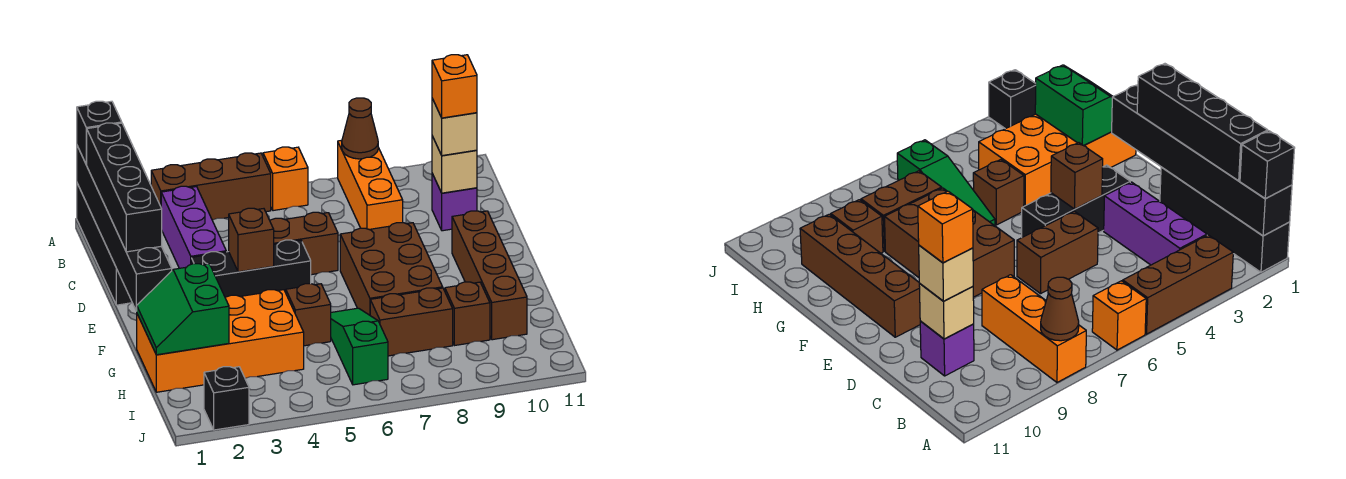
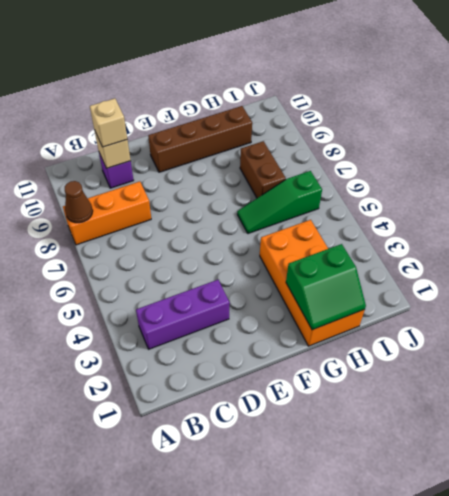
none -> black 1x4 brick [77,184,132,305]
none -> brown 1x3 brick [151,153,271,220]
none -> orange 1x1 brick [263,147,308,211]

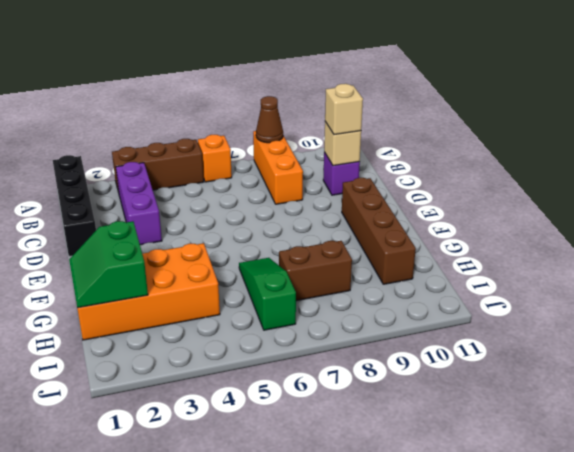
none -> brown 1x2 brick [270,212,338,275]
none -> black 1x3 brick [191,240,311,297]
none -> brown 2x3 brick [340,223,443,315]

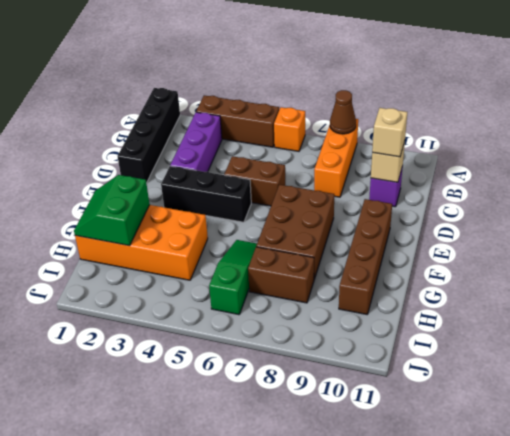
none -> brown 1x1 brick [286,284,331,346]
none -> brown 1x1 brick [445,282,490,345]
none -> black 1x1 brick [204,367,249,430]

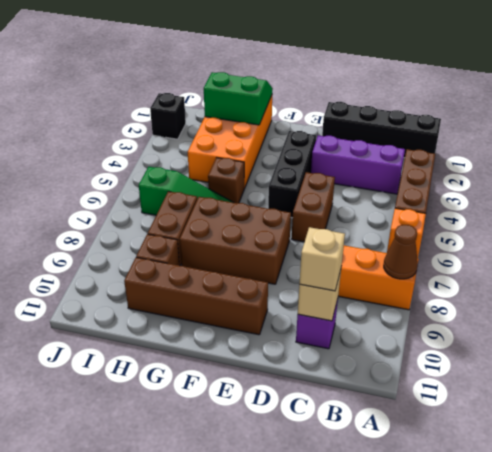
none -> black 1x6 brick [77,146,172,311]
none -> brown 1x1 brick [229,208,274,272]
none -> black 1x1 brick [77,101,122,164]

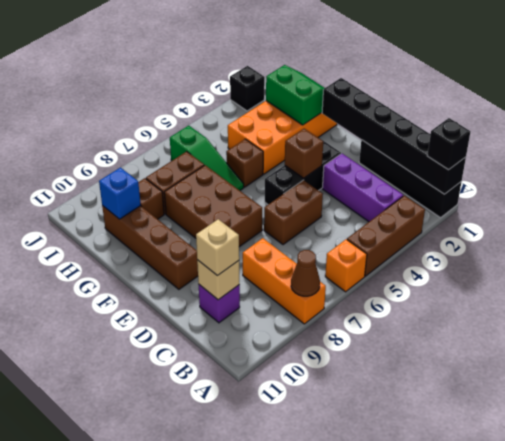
blue 1x1 brick [99,168,141,219] -> none
none -> black 1x4 brick [86,123,162,252]
none -> orange 1x1 brick [432,55,477,118]

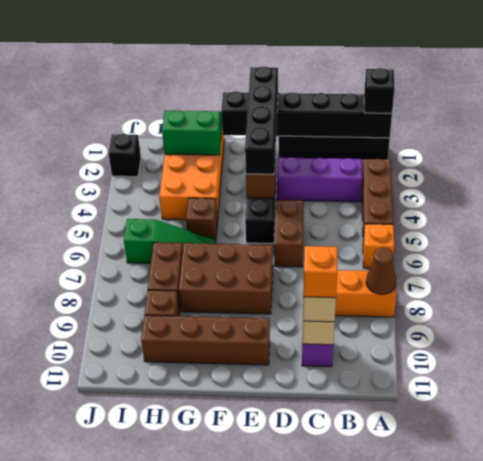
black 1x4 brick [245,66,278,174] -> black 1x4 brick turned to [86,123,162,252]

